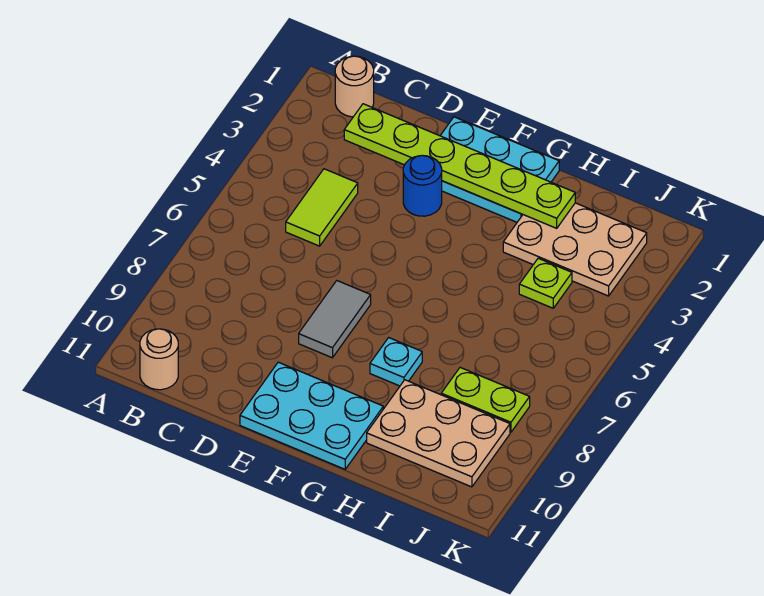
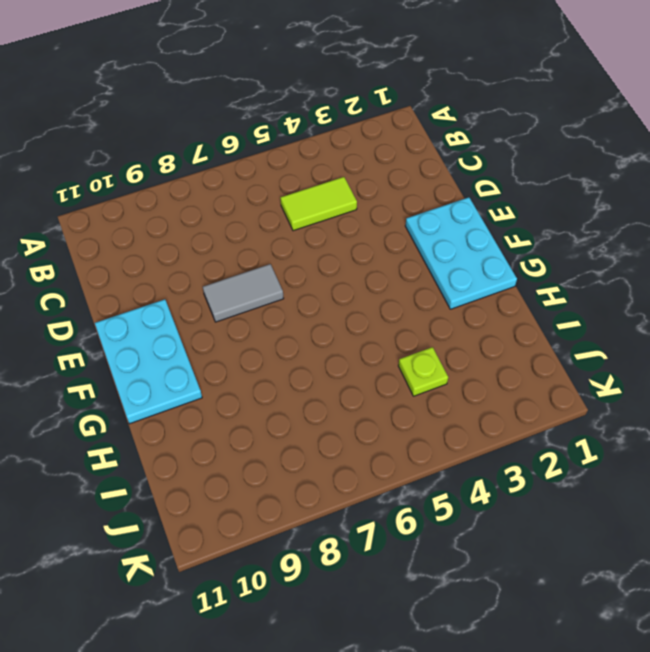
none -> tan 1x1 round brick [335,56,374,117]
none -> tan 1x1 round brick [140,329,178,390]
none -> blue 1x1 round brick [403,155,442,216]

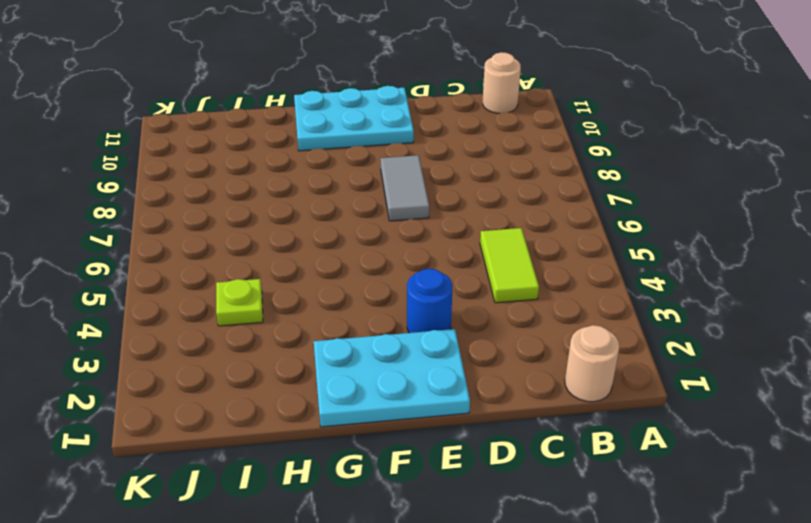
none -> cyan 1x1 plate [370,338,422,386]
none -> tan 2x3 plate [503,203,647,296]
none -> tan 2x3 plate [367,380,510,487]

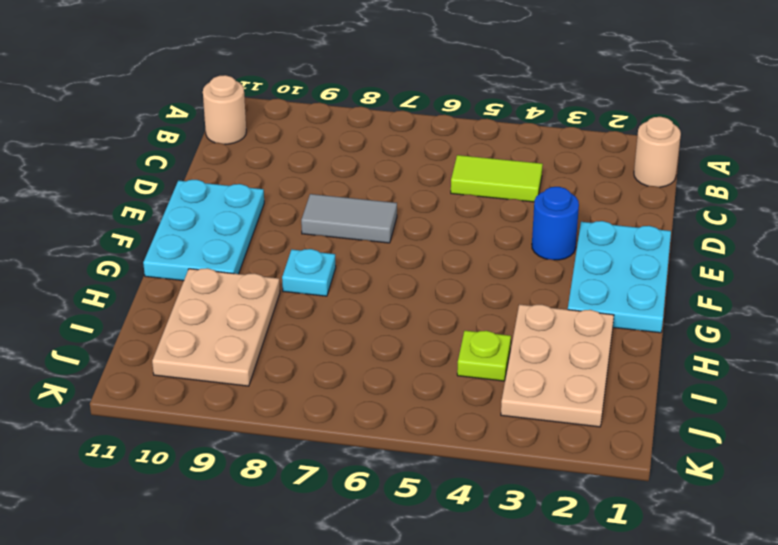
none -> lime 1x2 plate [441,368,530,432]
none -> lime 1x6 plate [344,104,575,228]

